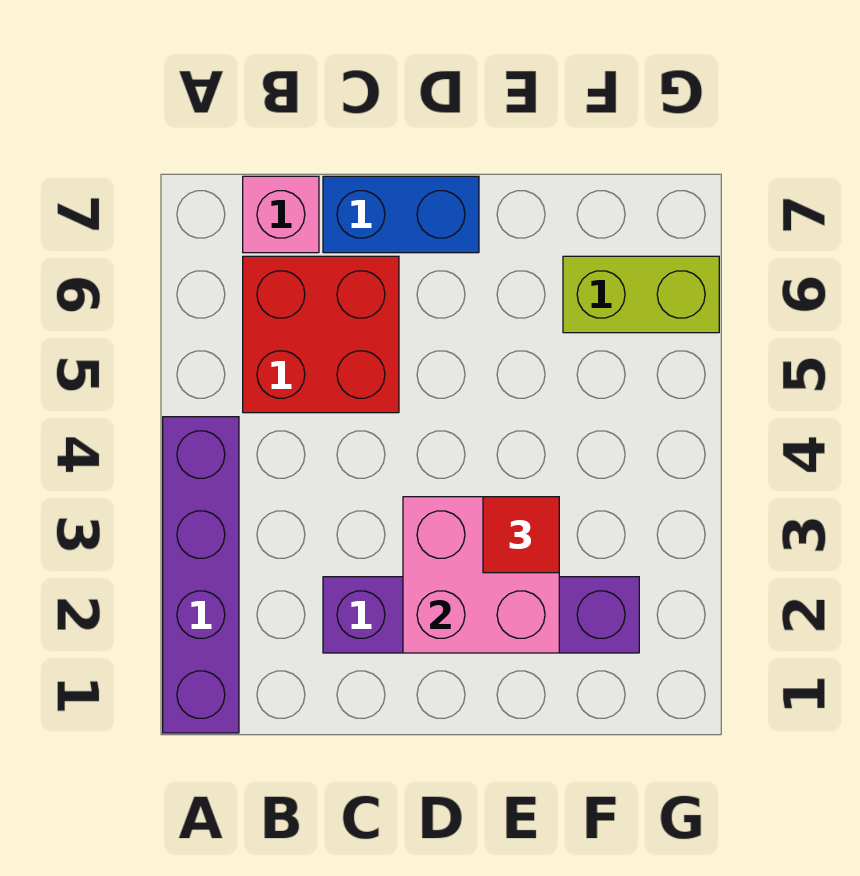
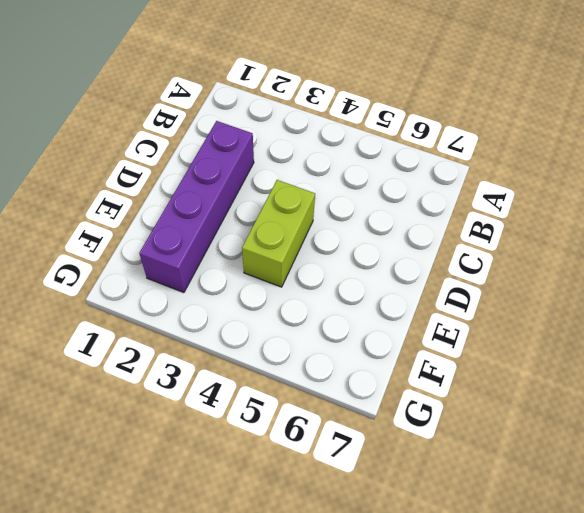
lime 1x2 brick [242,180,315,287] -> lime 1x2 brick moved to [563,256,719,333]
none -> purple 1x4 brick [163,417,239,733]
none -> red 2x2 brick [243,256,399,413]

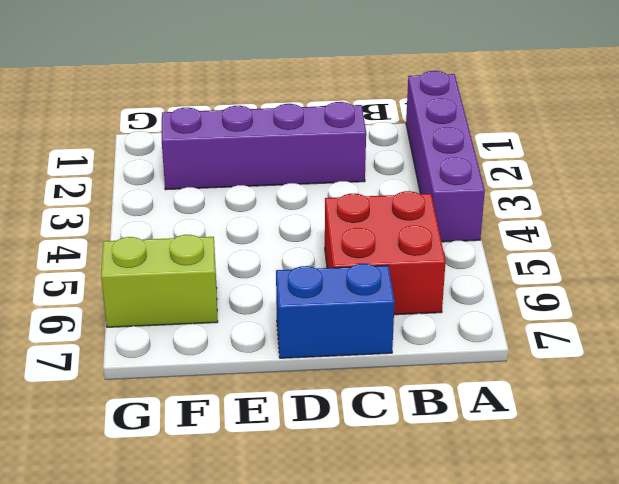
none -> pink 1x1 brick [243,176,319,253]
none -> pink 2x2 brick [403,497,559,653]

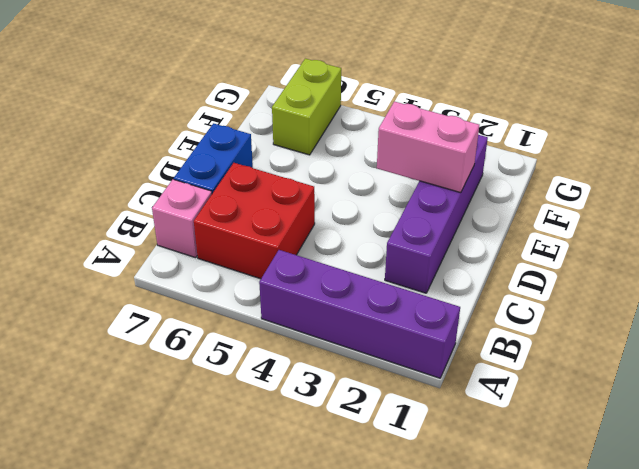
pink 1x2 brick [377,102,479,193] -> pink 2x2 brick [403,497,559,653]
none -> red 1x1 tile [483,497,559,573]

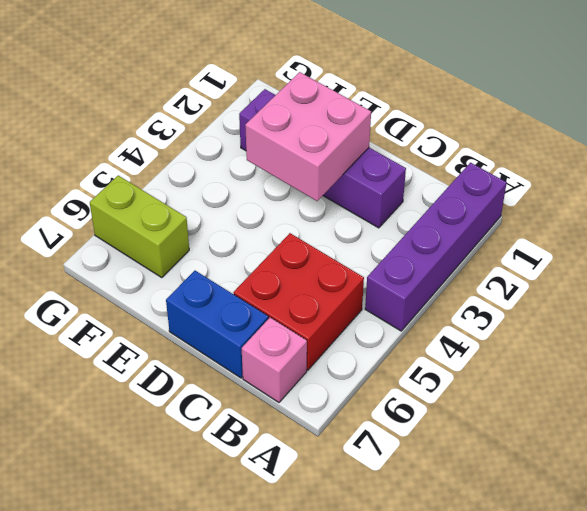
none -> red 1x1 tile [483,497,559,573]

